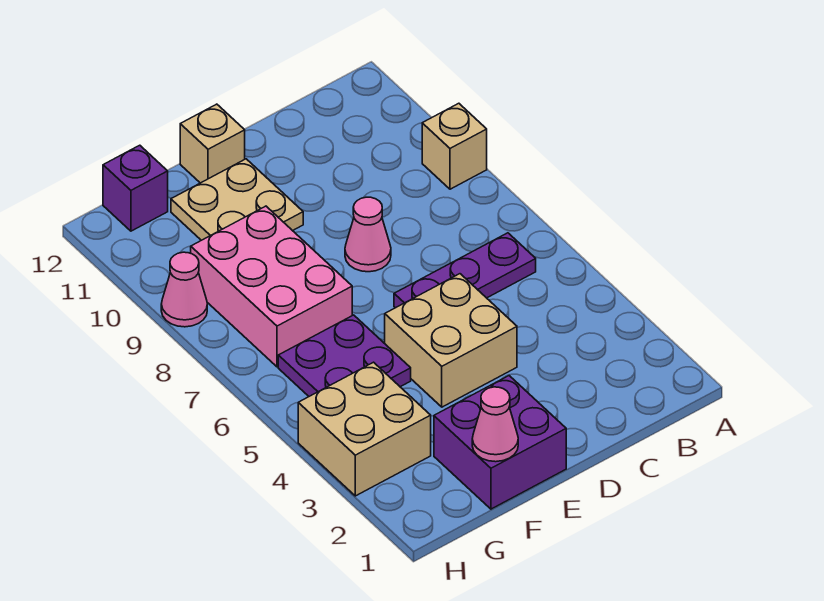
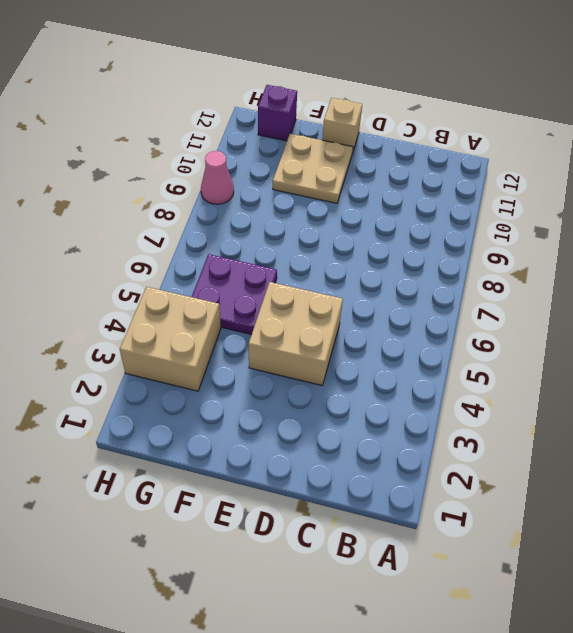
none -> tan 1x1 brick [422,103,487,189]
none -> purple 1x3 plate [394,233,536,308]
none -> pink 1x1 cone [345,197,391,272]

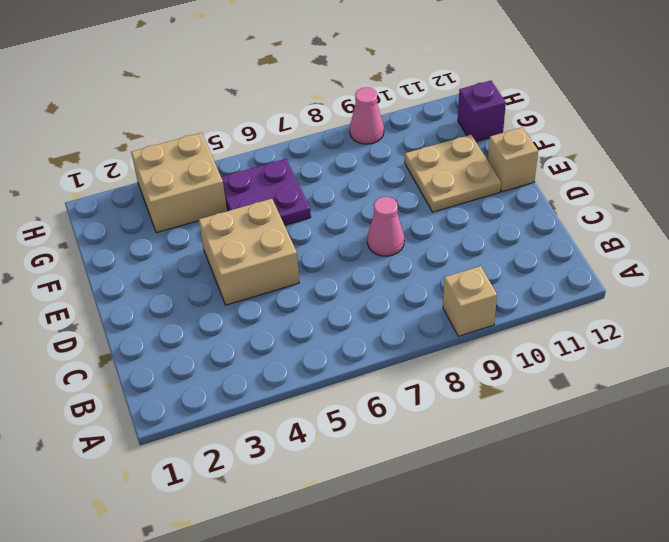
none -> purple 1x3 plate [394,233,536,308]
none -> purple 2x2 brick [434,376,566,509]
none -> pink 2x3 brick [191,206,352,367]

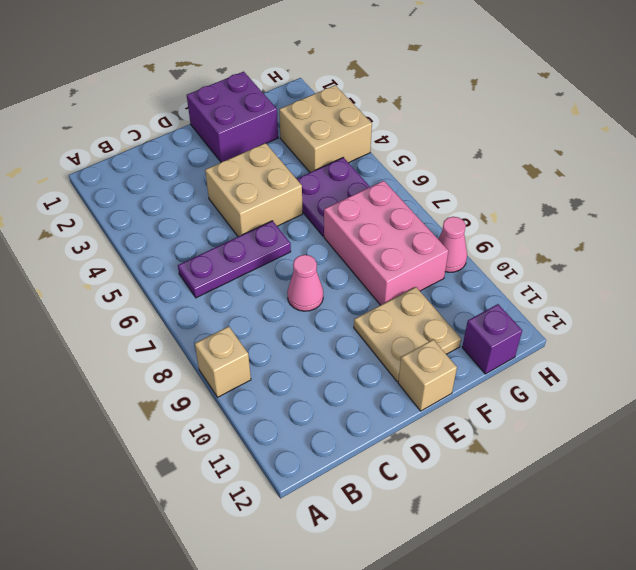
none -> pink 1x1 cone [472,387,518,462]

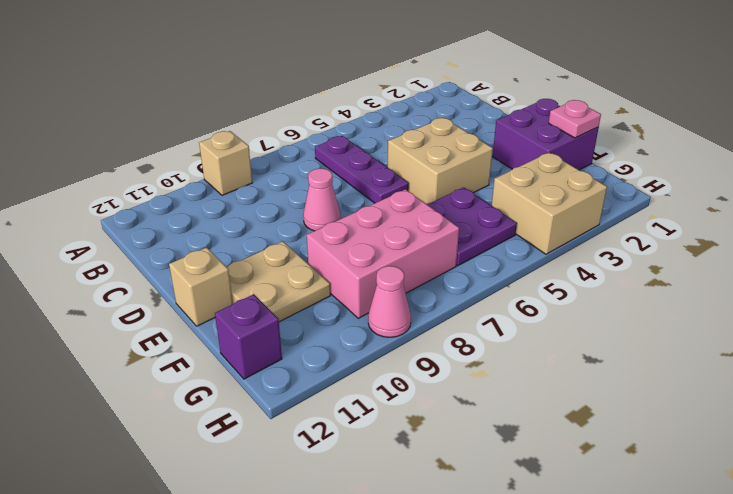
pink 1x1 plate [549,100,601,138] -> pink 1x1 cone [472,387,518,462]

